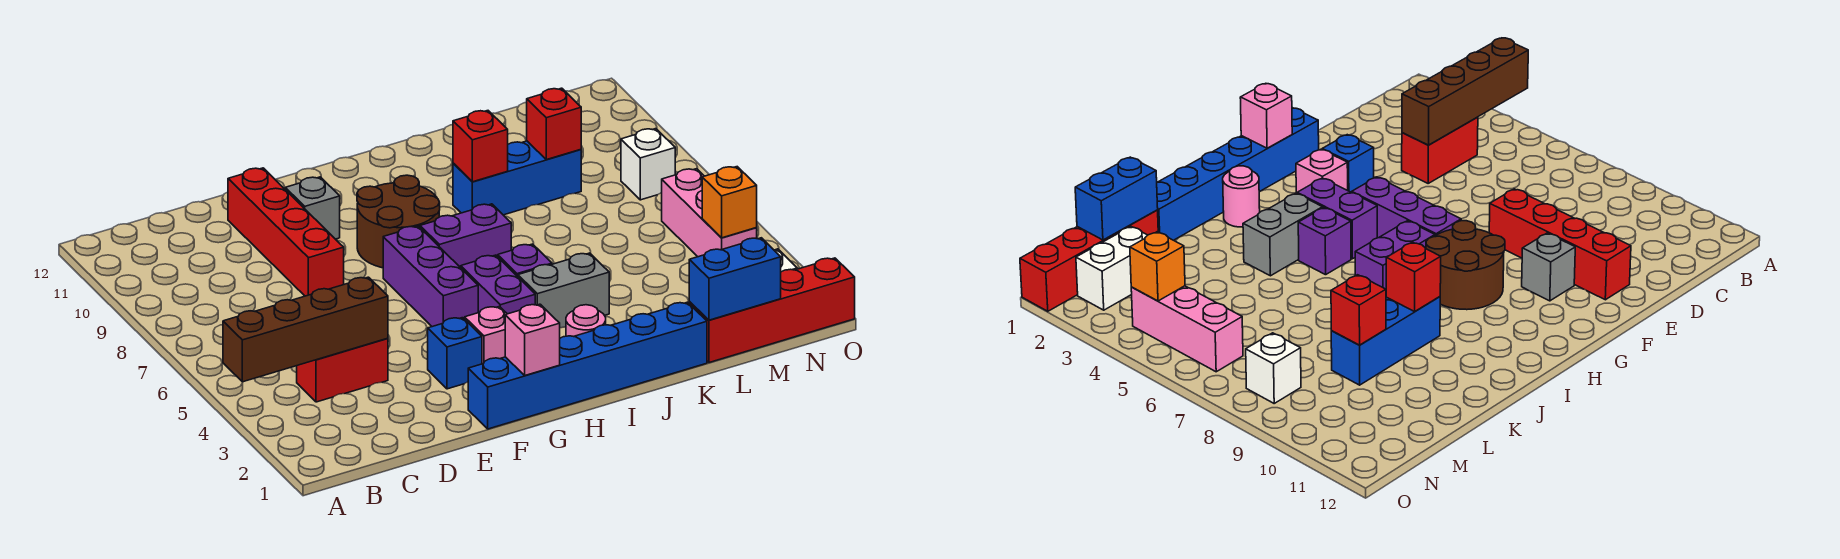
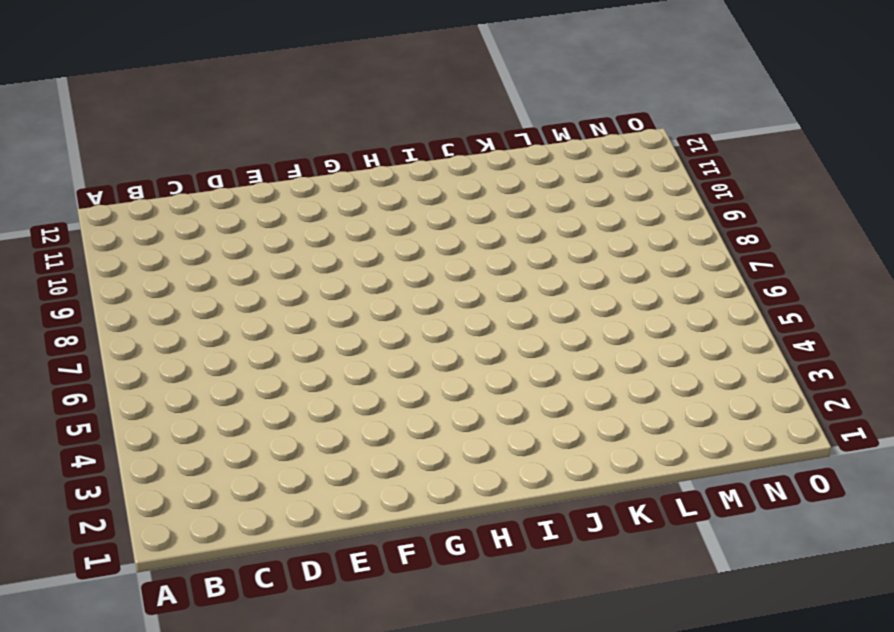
none -> red 1x2 brick [297,338,388,402]
none -> red 1x4 brick [228,168,344,296]
none -> blue 1x6 brick [468,302,707,429]

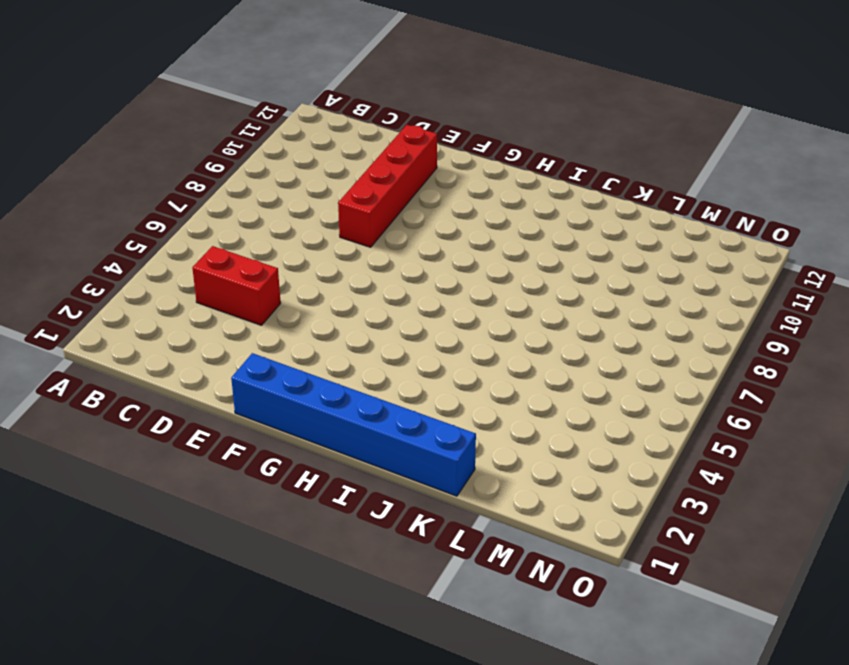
none -> blue 1x1 brick [428,318,482,389]
none -> grey 1x1 brick [285,177,340,239]
none -> pink 1x1 brick [465,306,507,364]

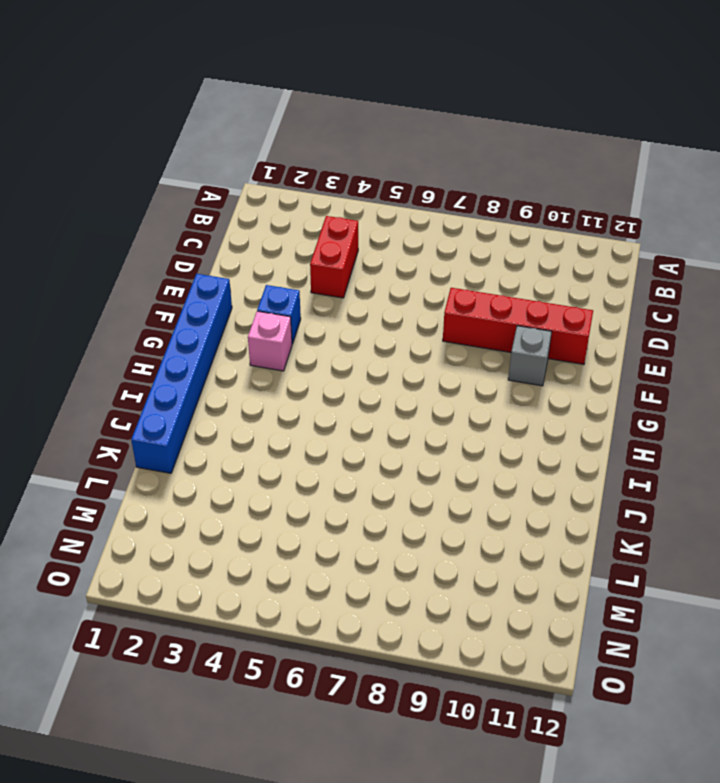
none -> purple 1x3 brick [383,226,478,327]
none -> brown 2x2 round brick [357,175,440,268]
none -> purple 1x2 brick [461,255,535,314]

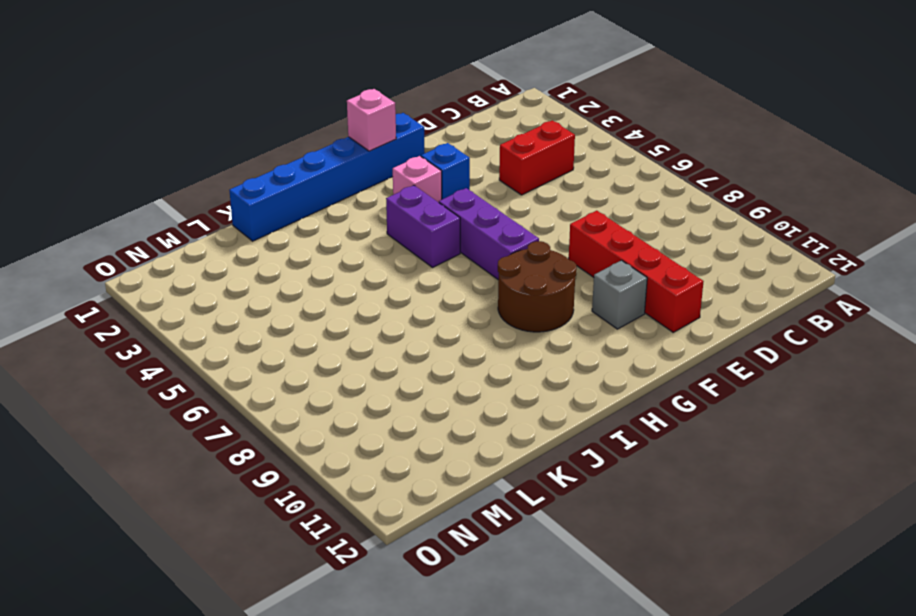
none -> purple 1x2 brick [420,204,511,268]
none -> pink 1x1 round brick [566,305,606,337]
none -> grey 1x2 brick [518,253,609,328]

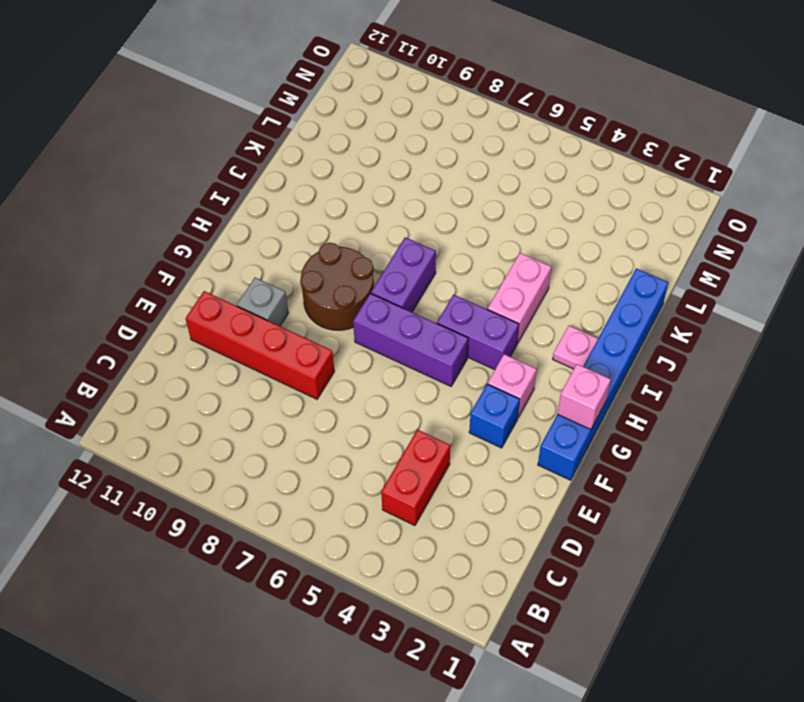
pink 1x1 plate [553,326,598,369] -> pink 1x1 round brick [566,305,606,337]
pink 1x2 brick [488,253,551,344] -> grey 1x2 brick [518,253,609,328]
none -> purple 1x1 brick [498,244,552,277]
none -> blue 1x3 brick [453,141,581,215]
none -> red 1x4 brick [689,258,855,363]

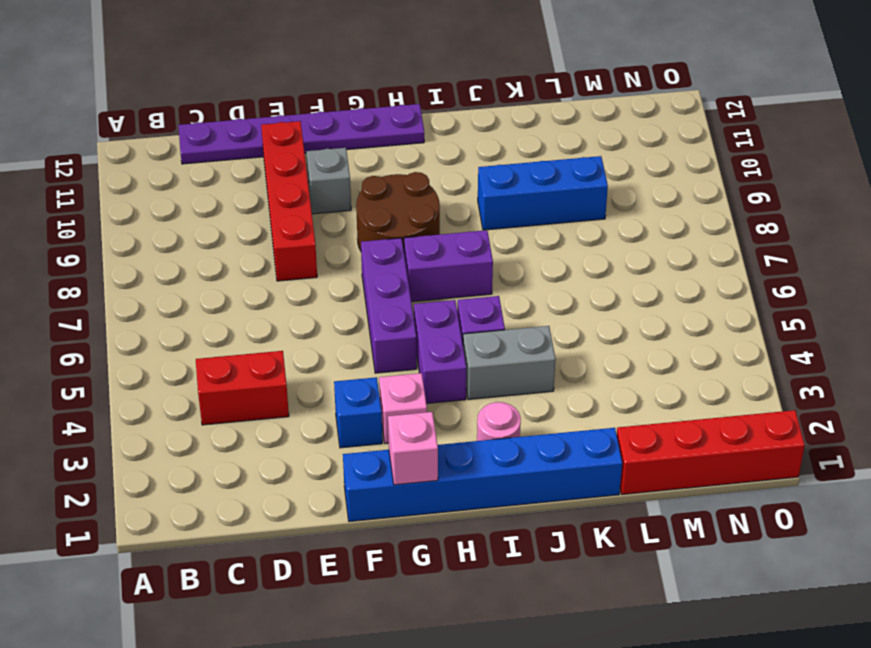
purple 1x6 plate [178,104,424,164] -> none
none -> white 1x2 brick [1076,227,1147,310]
none -> pink 1x3 brick [662,169,757,257]
none -> white 1x1 brick [621,129,675,200]

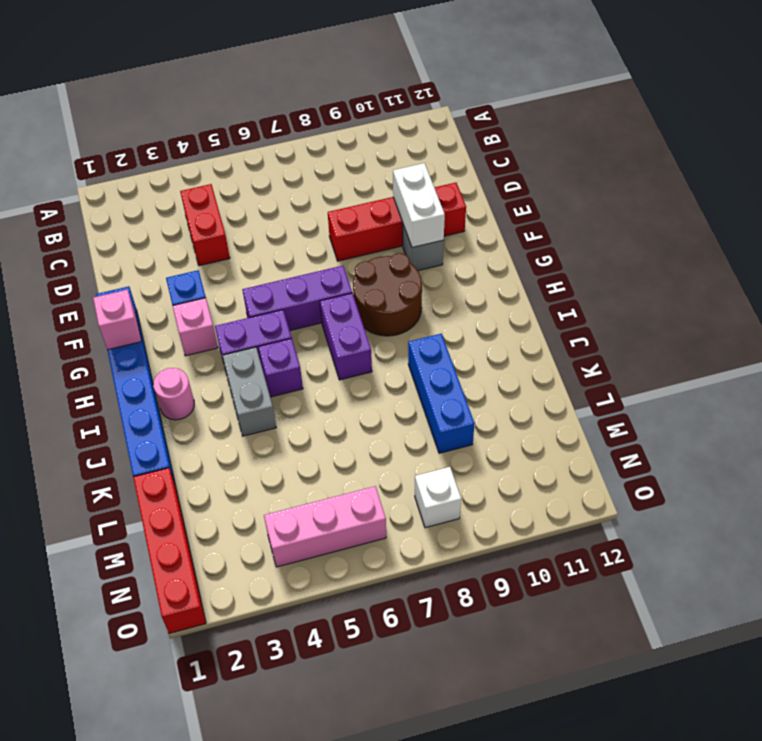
white 1x2 brick [393,163,445,248] -> white 1x2 brick moved to [1076,227,1147,310]
none -> brown 1x4 brick [223,277,388,382]
none -> red 1x1 brick [453,111,508,182]
none -> blue 1x2 brick [689,238,781,320]

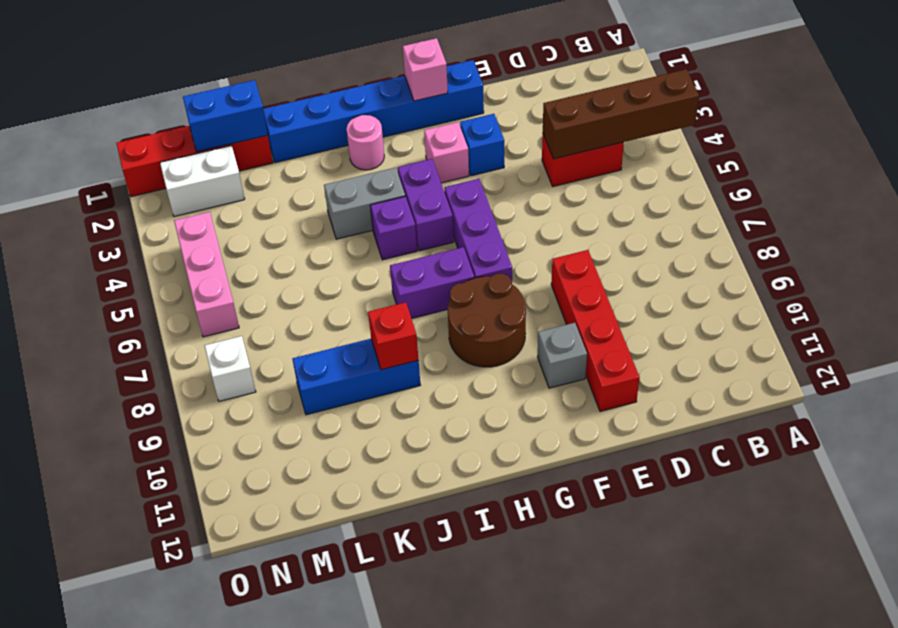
none -> red 1x1 brick [527,88,581,160]
none -> orange 1x1 brick [702,167,757,238]

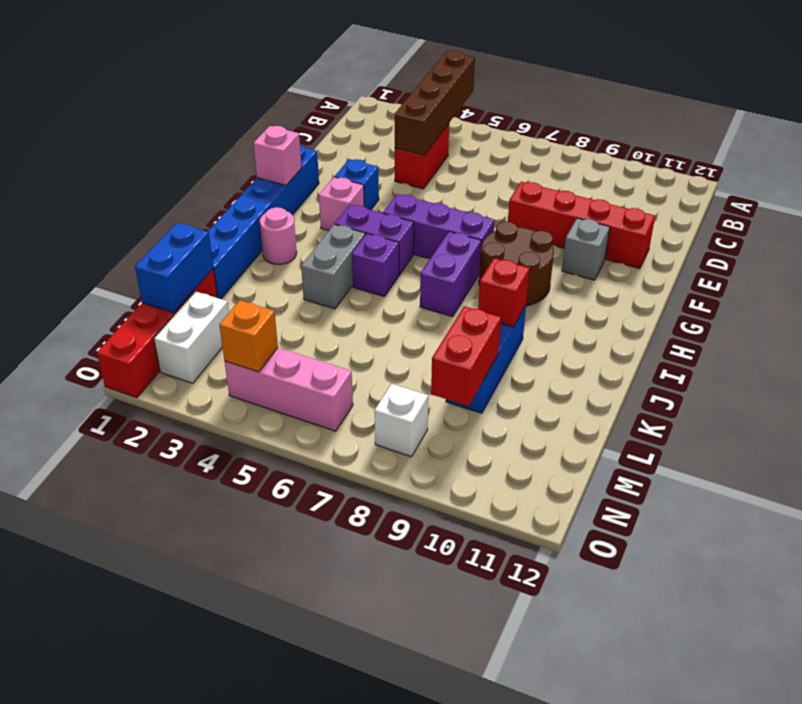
red 1x2 brick [431,306,501,406] -> red 1x1 brick [527,88,581,160]

